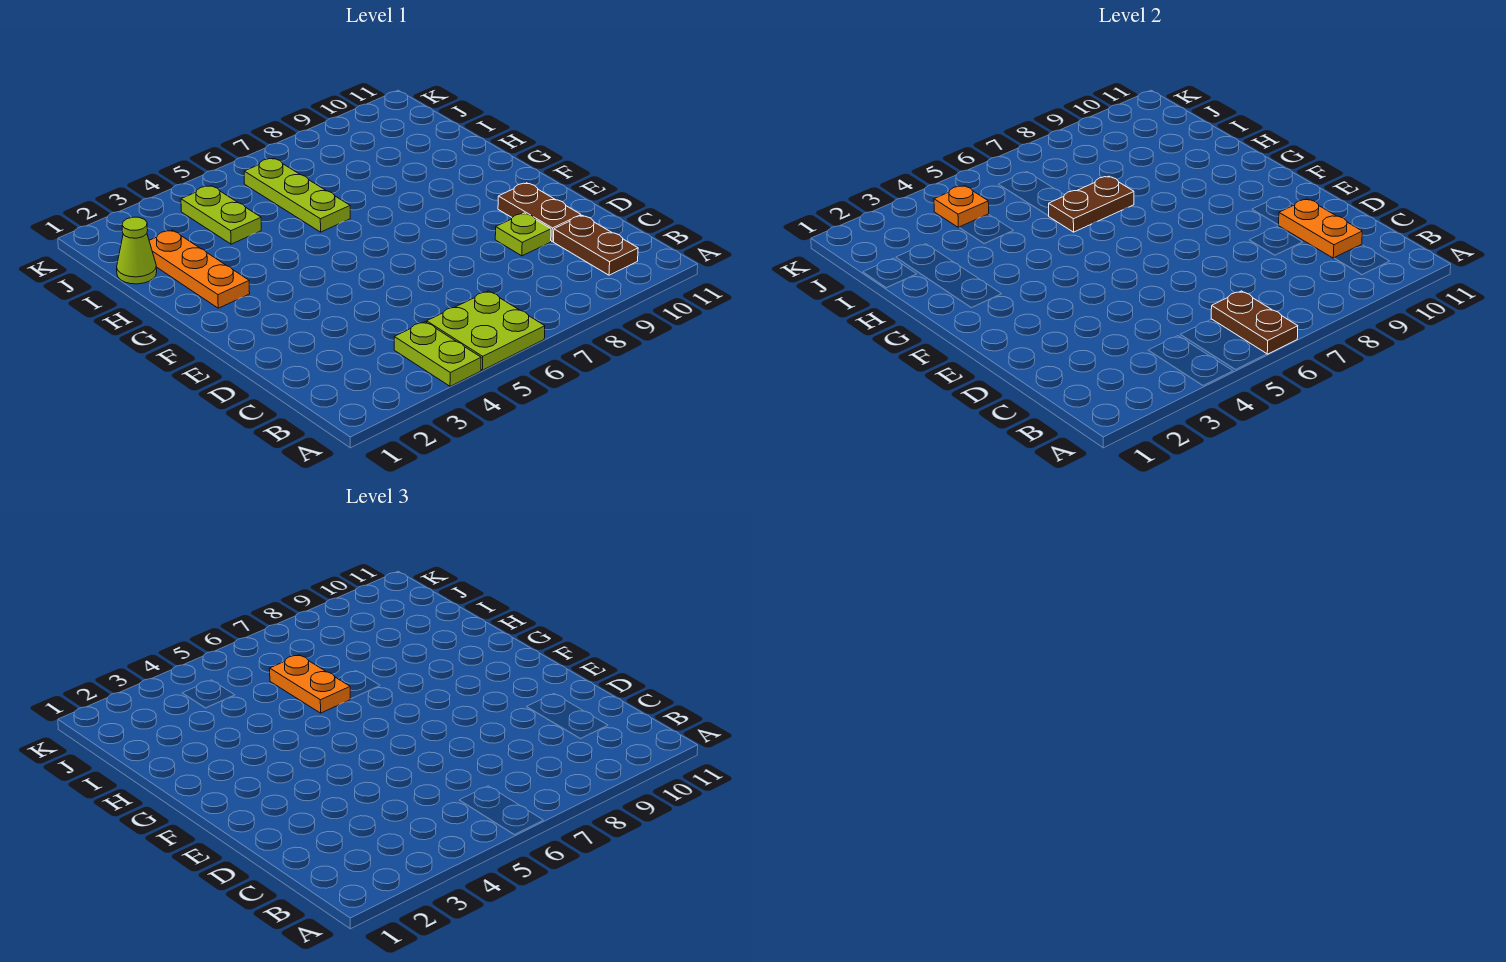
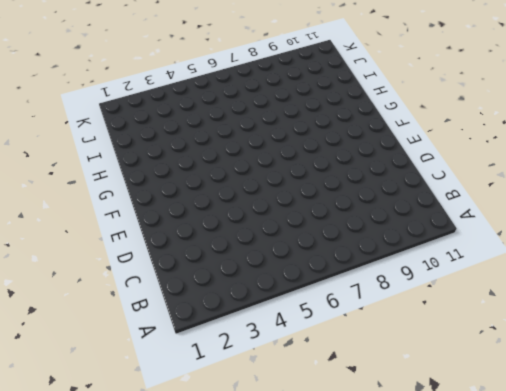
none -> lime 1x2 plate [394,322,481,386]
none -> lime 2x2 plate [427,291,545,370]
none -> brown 1x2 plate [554,215,638,275]

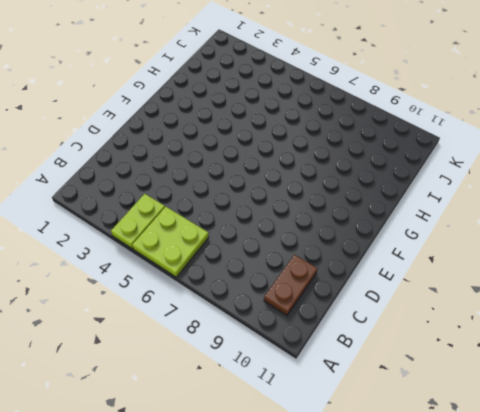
none -> lime 1x1 plate [495,213,551,256]
none -> brown 1x2 plate [498,183,581,241]
none -> orange 1x3 plate [149,230,250,308]

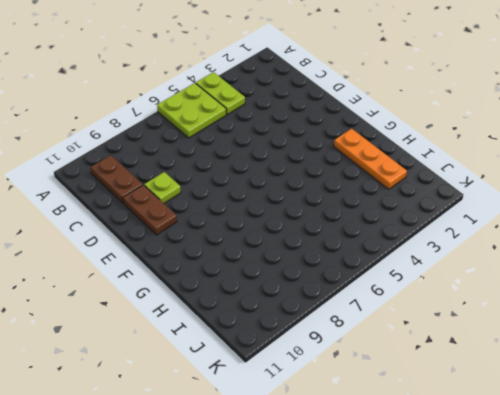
none -> lime 1x3 plate [244,158,350,232]
none -> lime 1x1 cone [117,217,157,284]
none -> lime 1x2 plate [181,186,261,244]

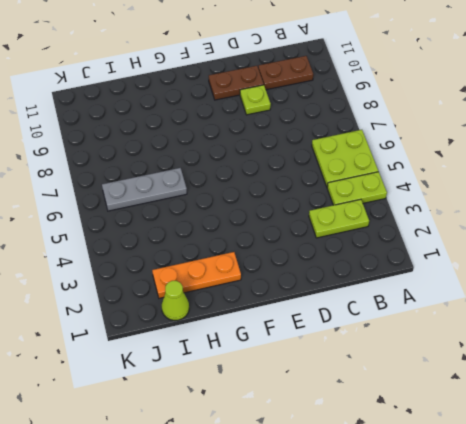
lime 1x2 plate [309,199,369,238] -> lime 1x2 plate moved to [181,186,261,244]
grey 1x3 plate [102,168,187,211] -> lime 1x3 plate [244,158,350,232]
none -> brown 1x2 plate [1211,291,1298,354]
none -> orange 1x2 plate [1279,199,1362,258]
none -> brown 1x2 plate [1049,176,1134,232]

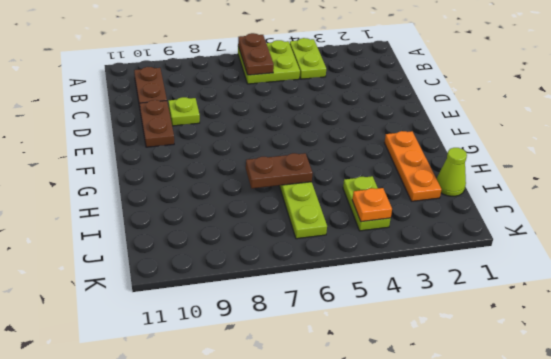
none -> orange 1x2 plate [1279,199,1362,258]
none -> orange 1x2 plate [270,655,350,713]

